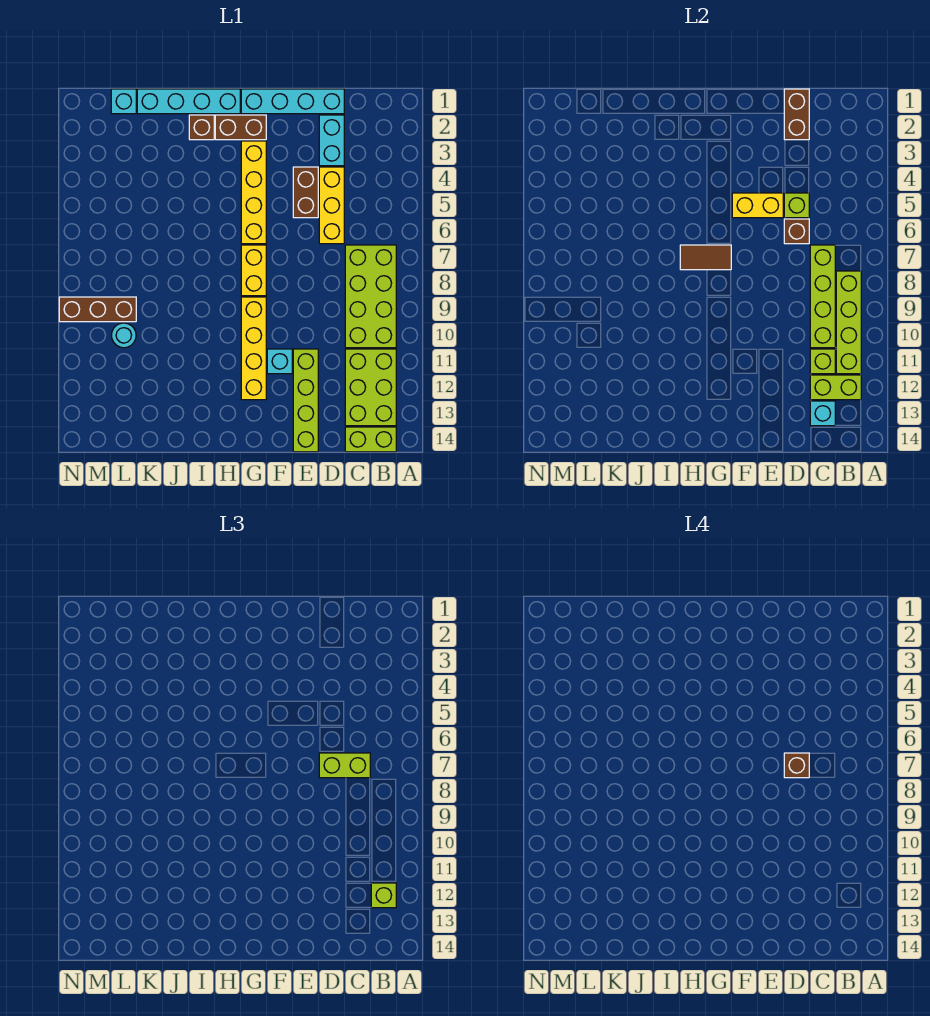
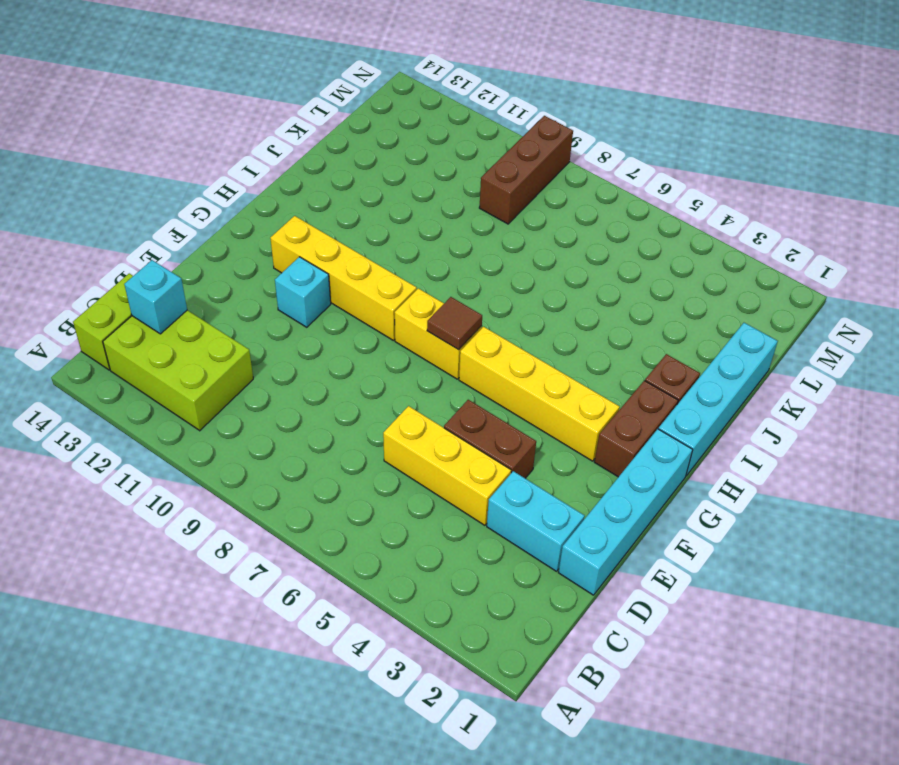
brown 1x1 tile [427,297,482,350] -> brown 1x2 tile [680,245,731,270]
none -> lime 2x4 brick [345,245,396,348]
none -> lime 1x4 brick [293,349,318,452]
none -> cyan 1x1 brick [111,89,136,114]
none -> cyan 1x1 round brick [111,323,136,348]

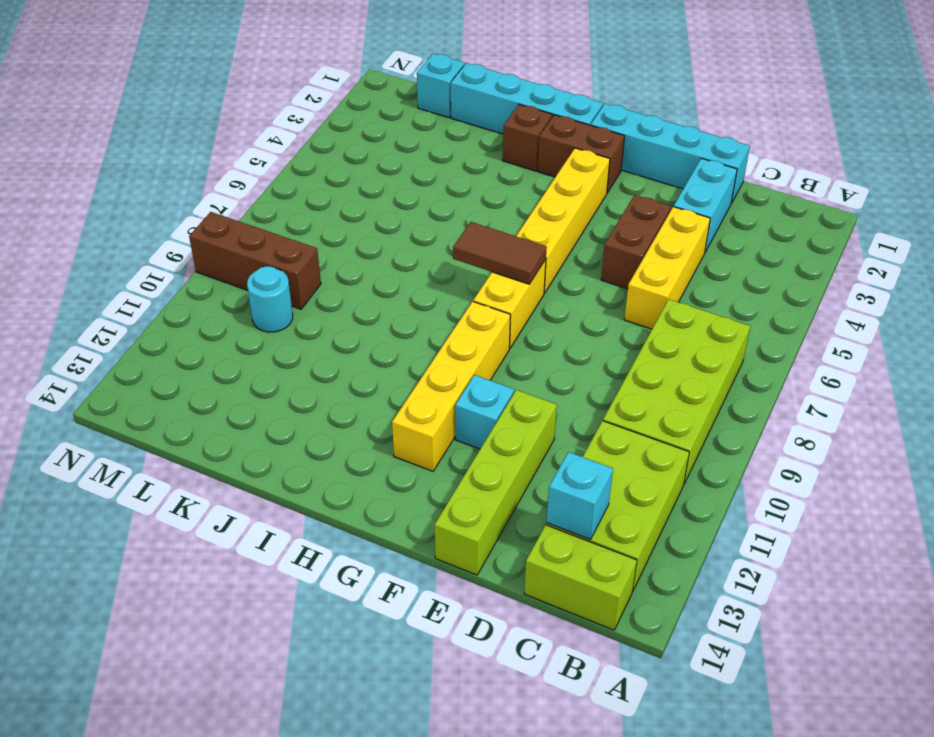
none -> lime 1x4 brick [836,271,861,374]
none -> lime 1x2 brick [810,375,861,400]
none -> lime 1x4 brick [810,245,835,348]
none -> lime 1x1 brick [810,349,835,374]

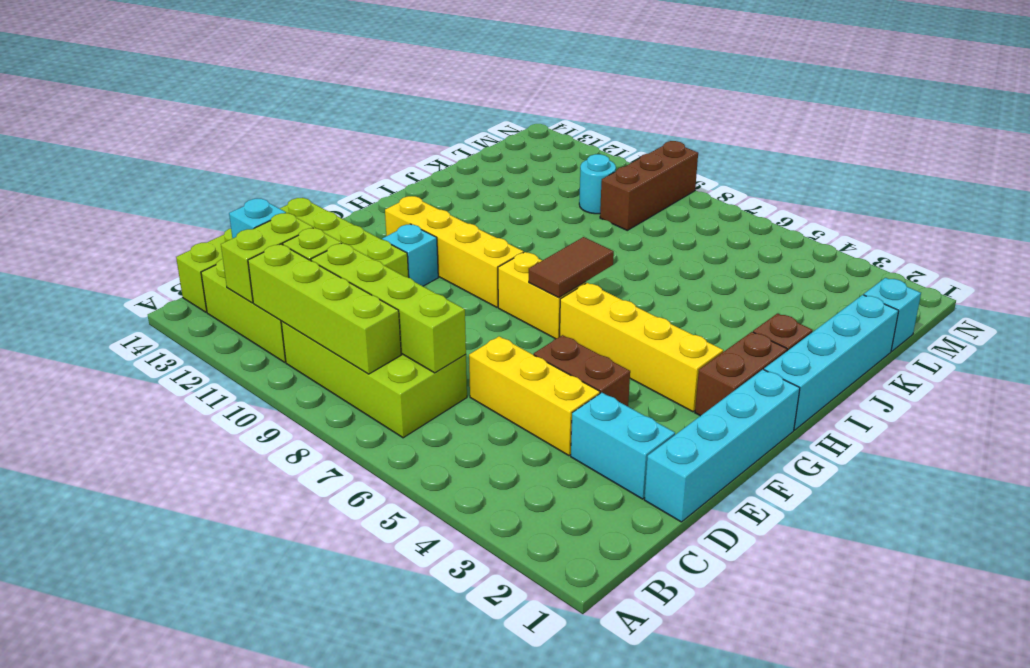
none -> brown 1x2 brick [784,89,809,140]
none -> lime 1x1 brick [784,193,809,218]
none -> brown 1x1 brick [784,219,809,244]
none -> yellow 1x2 brick [732,193,783,218]

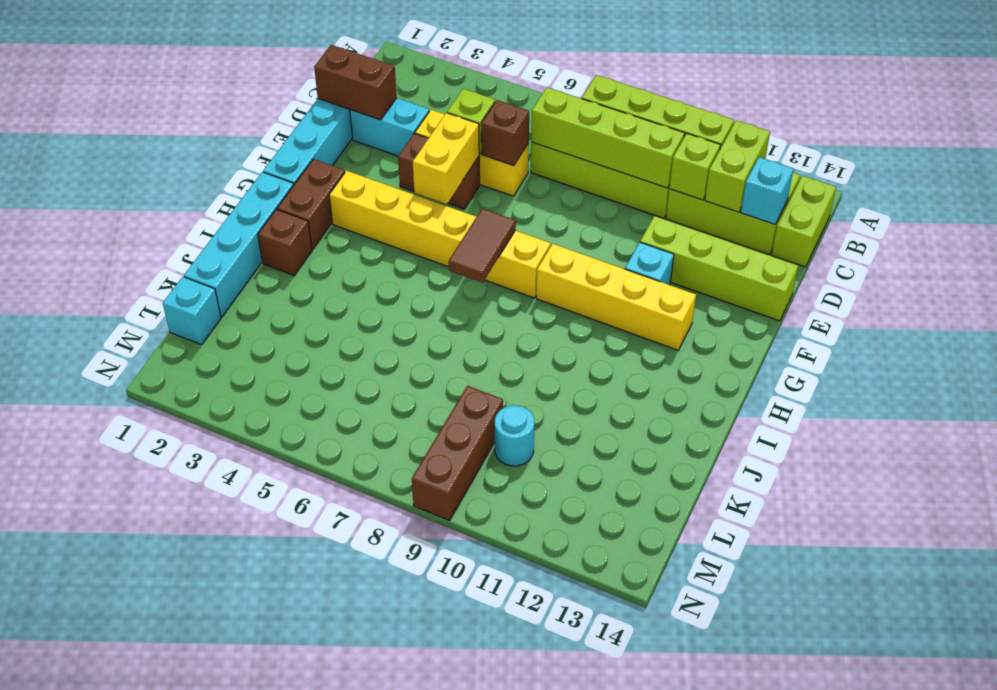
none -> lime 1x1 brick [371,883,396,908]
none -> lime 1x2 brick [319,753,370,778]
none -> brown 1x1 brick [784,753,809,778]

